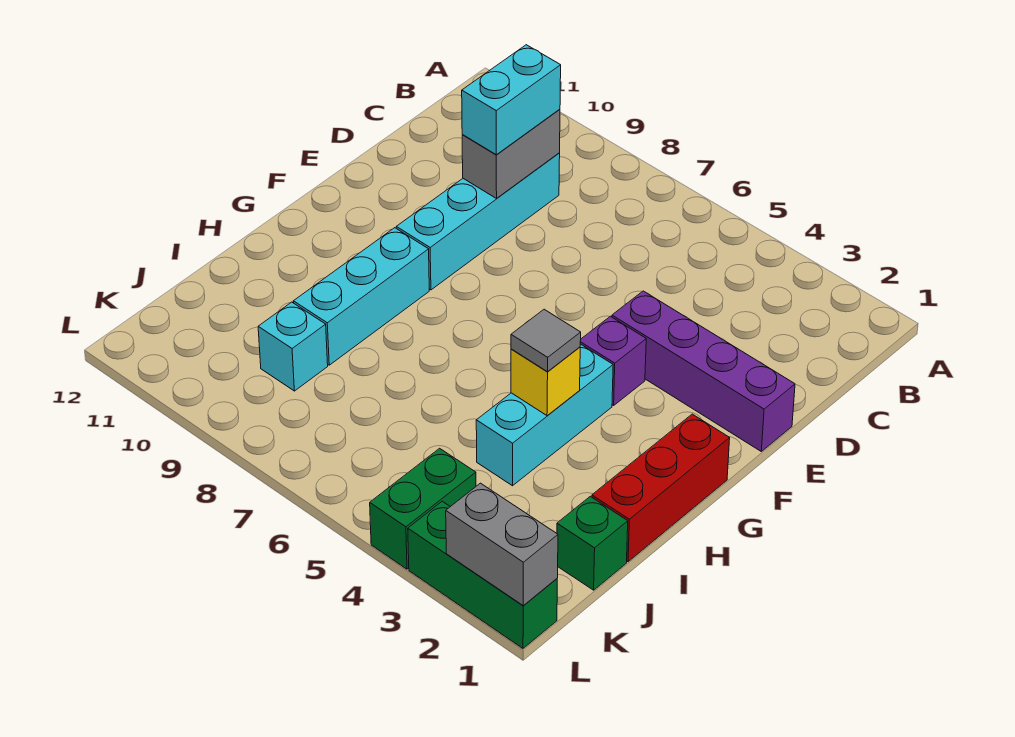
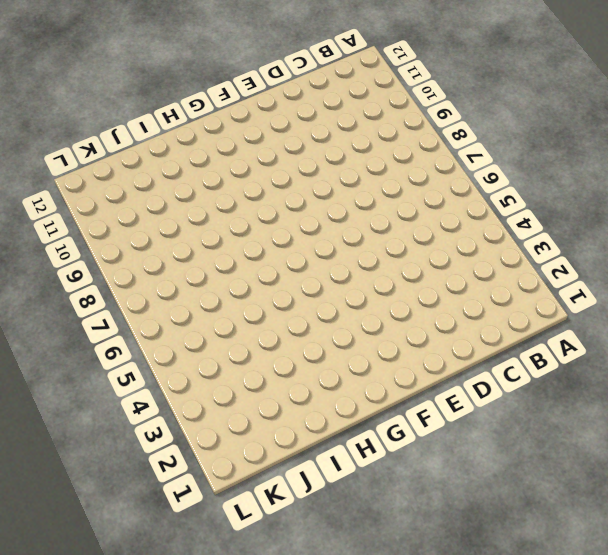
none -> cyan 1x4 brick [396,153,560,290]
none -> purple 1x4 brick [612,291,795,451]
none -> purple 1x1 brick [580,316,646,405]

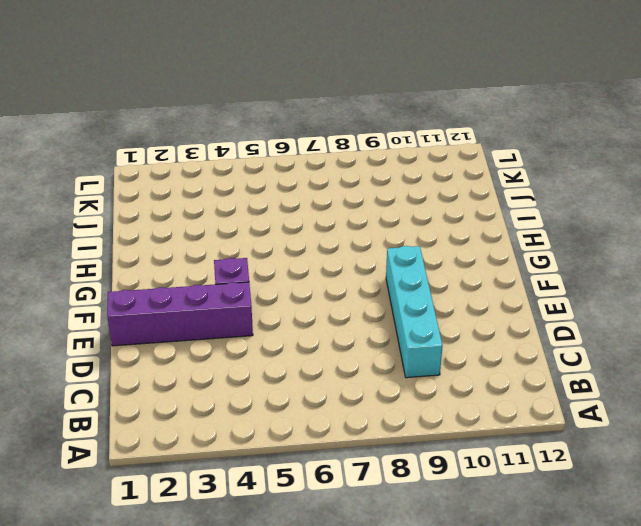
none -> red 1x3 brick [592,414,730,562]
none -> cyan 1x3 brick [476,344,613,486]
none -> cyan 1x3 brick [293,228,429,365]

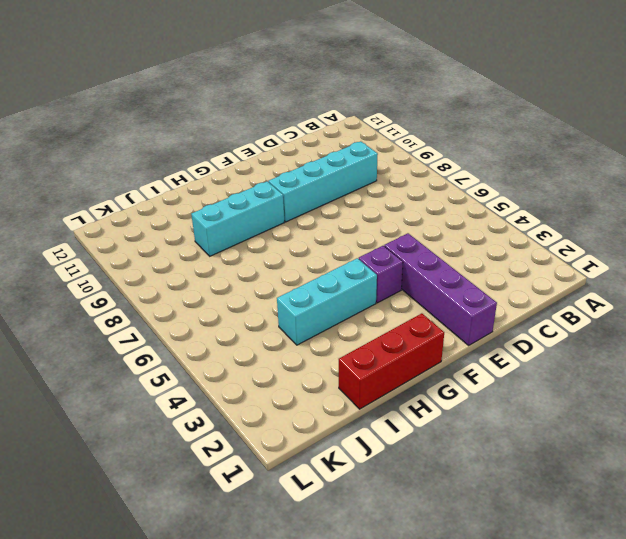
none -> green 1x1 brick [557,496,628,590]
none -> cyan 1x1 brick [258,302,328,391]
none -> green 1x2 brick [370,448,476,569]

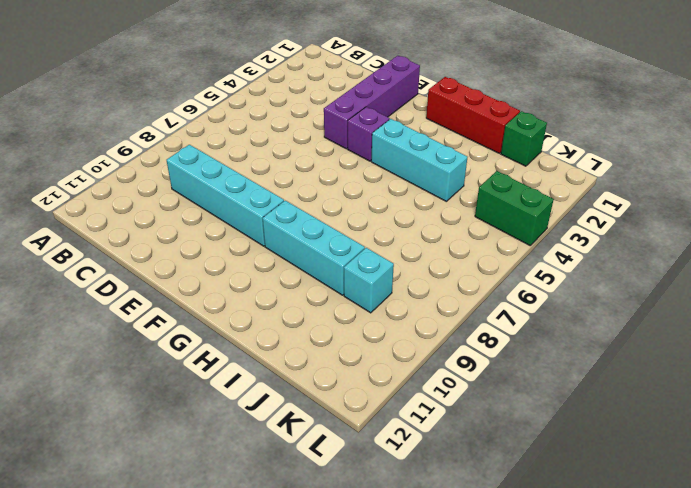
none -> green 1x3 brick [408,501,557,648]
none -> grey 1x2 brick [462,109,560,198]
none -> yellow 1x1 brick [511,347,580,416]

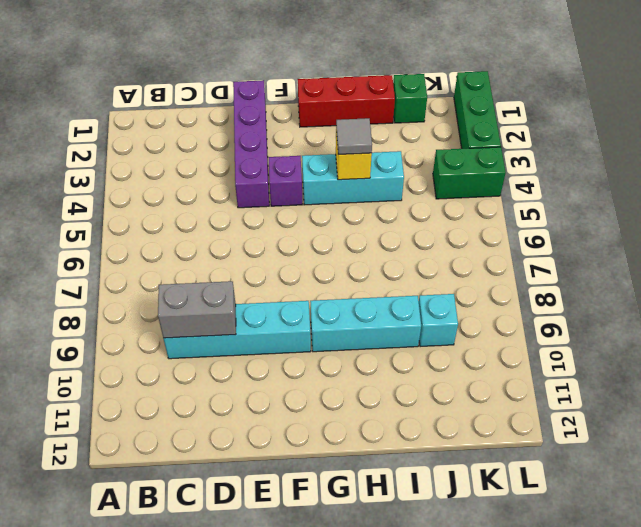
none -> grey 1x2 brick [446,483,558,605]
none -> cyan 1x2 brick [462,45,561,155]

